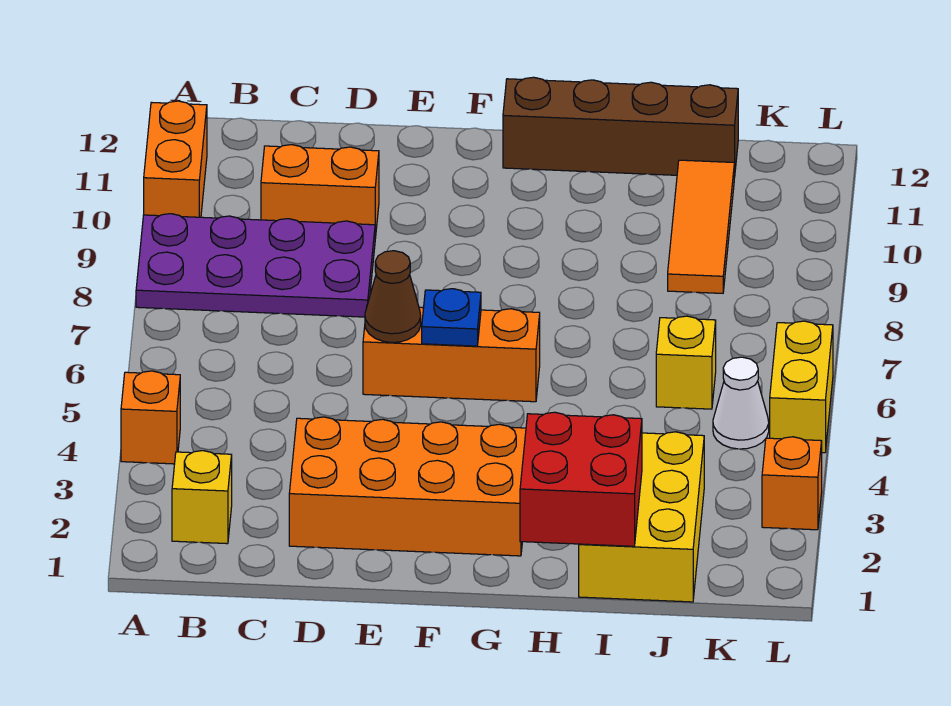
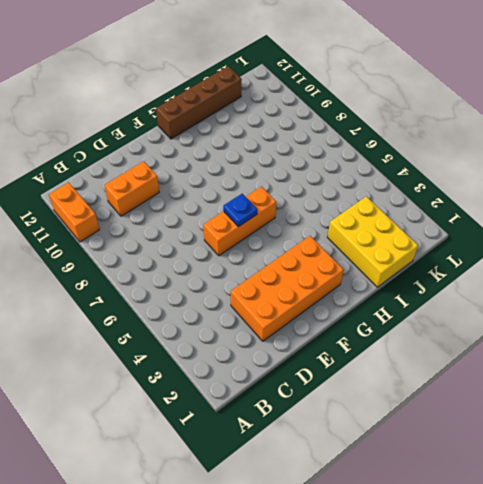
none -> orange 1x1 brick [121,371,180,464]
none -> purple 2x4 plate [136,214,375,317]
none -> yellow 1x1 brick [172,451,232,544]

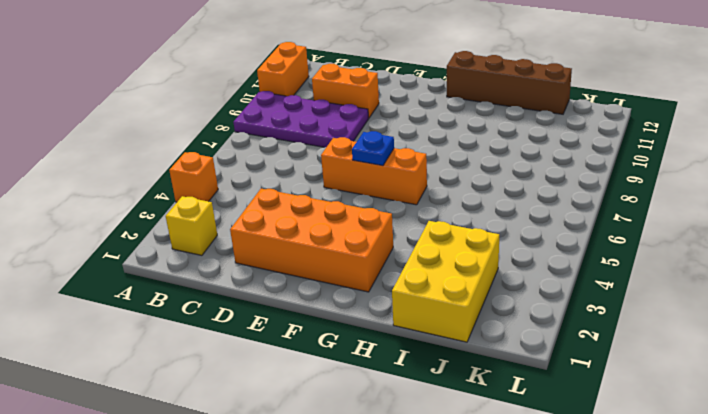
none -> yellow 1x1 brick [656,316,716,409]
none -> orange 1x3 tile [668,160,734,293]
none -> white 1x1 cone [713,357,769,449]

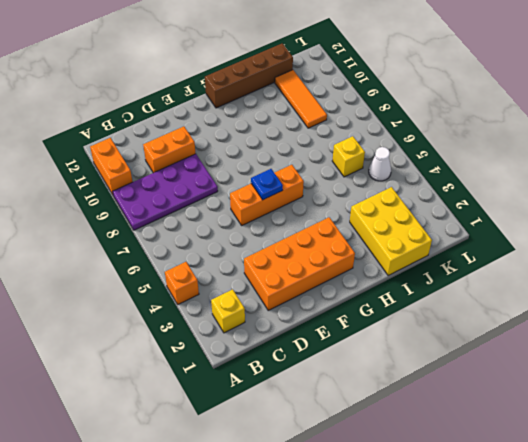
none -> orange 1x1 brick [762,437,822,530]
none -> yellow 1x2 brick [770,321,833,453]
none -> brown 1x1 cone [365,251,421,342]

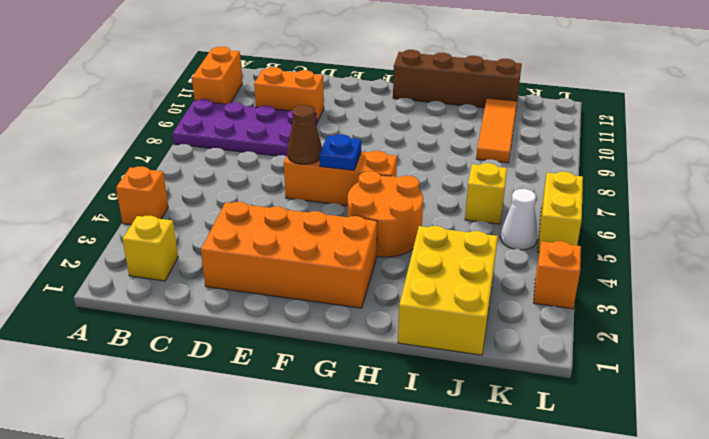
orange 2x2 round brick [348,171,423,257] -> none
none -> red 2x2 brick [520,412,642,546]

